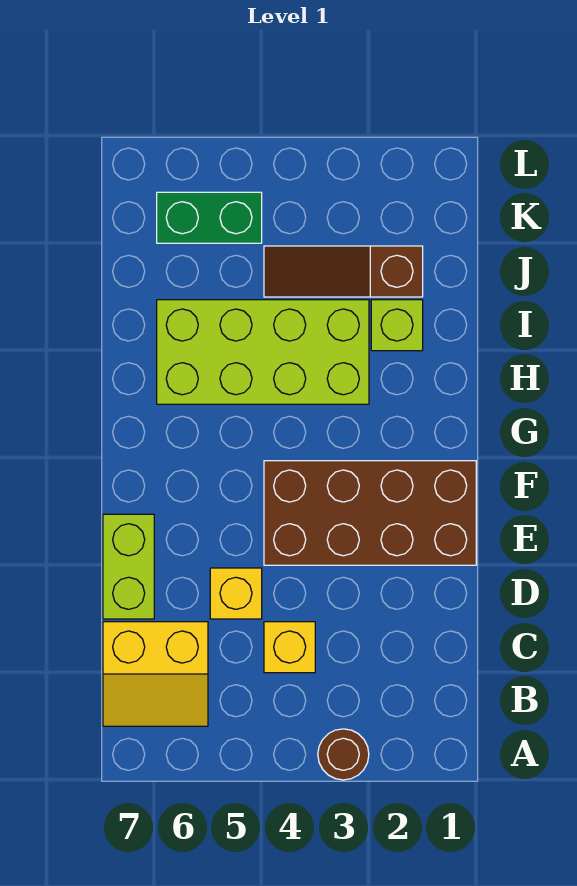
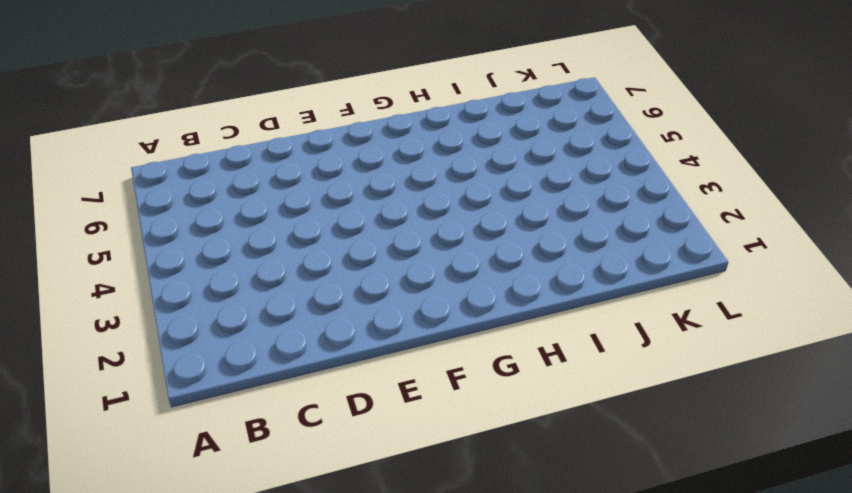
none -> brown 1x1 round brick [318,729,369,780]
none -> yellow 2x2 slope [103,622,208,726]

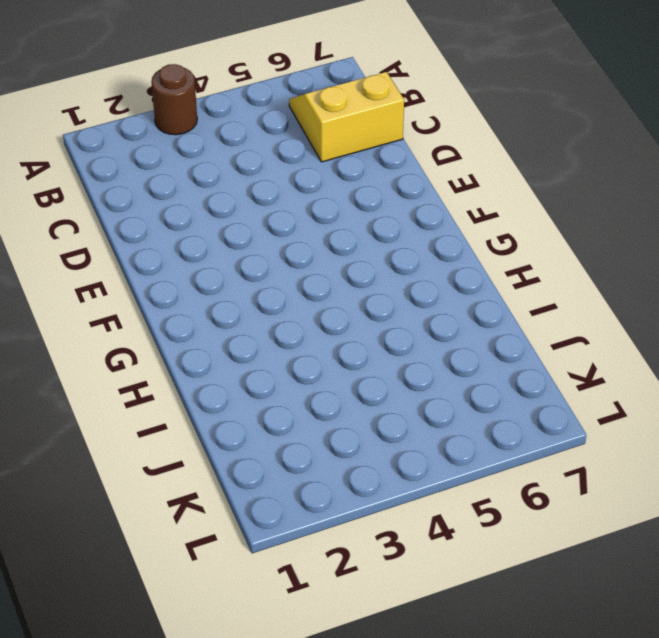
none -> yellow 1x1 brick [264,622,315,673]
none -> yellow 1x1 brick [210,568,262,619]

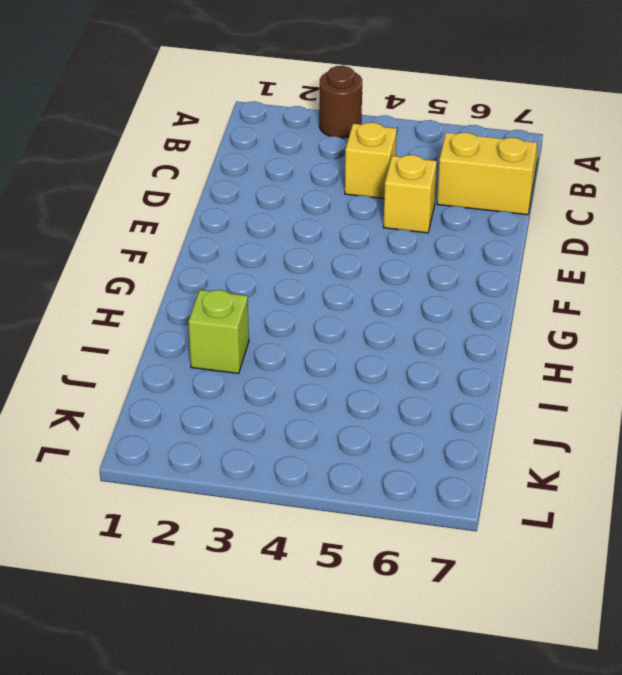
none -> lime 1x2 brick [103,514,154,619]
none -> brown 2x4 brick [264,461,476,565]

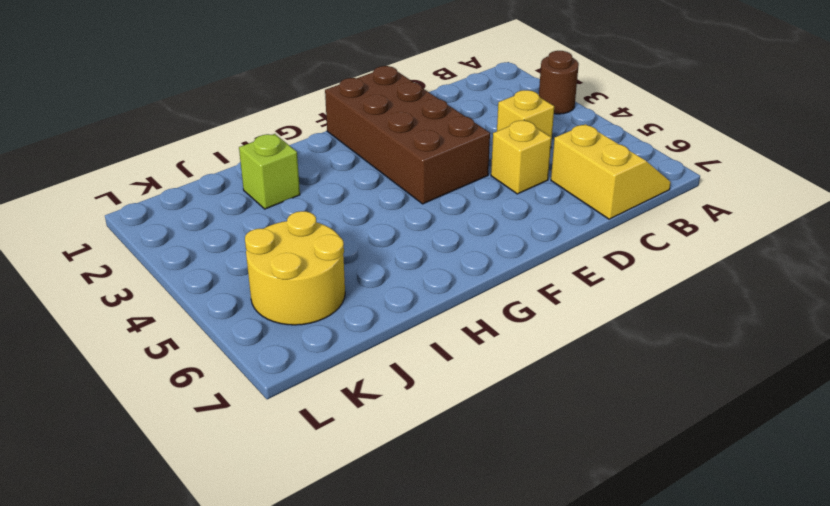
yellow 2x2 round brick [245,211,345,325] -> green 1x2 brick [157,192,262,243]
none -> lime 1x2 brick [103,514,154,619]
none -> lime 2x4 brick [157,300,369,404]

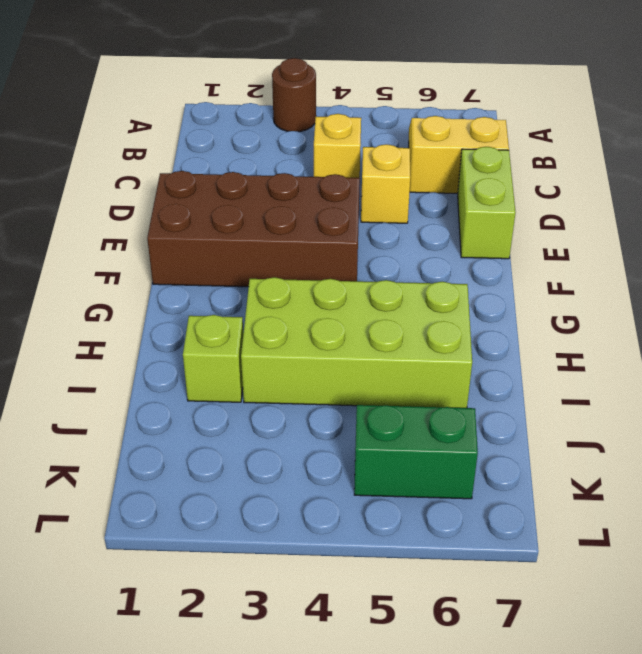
none -> brown 1x3 slope [264,246,423,297]

